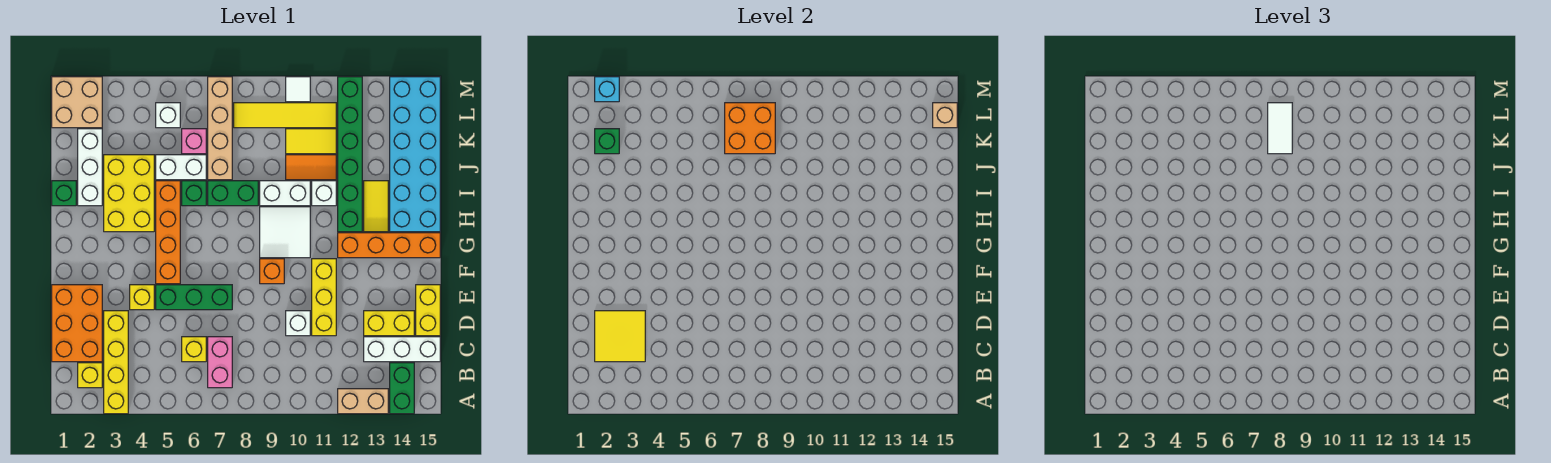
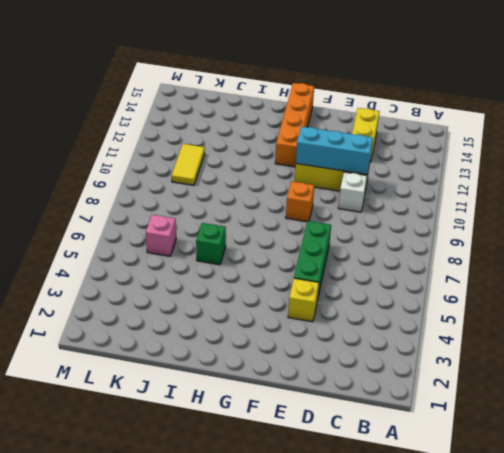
cyan 1x3 brick [296,127,373,174] -> none
none -> yellow 1x4 brick [104,311,128,414]
none -> tan 1x2 brick [338,389,388,414]
none -> green 1x2 brick [390,363,414,414]
none -> yellow 1x1 brick [78,363,102,388]

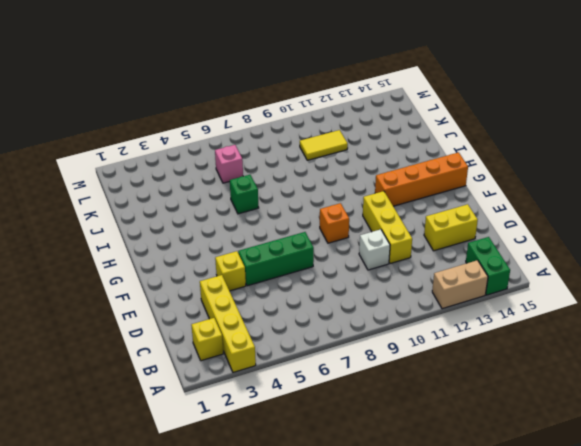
none -> pink 1x2 brick [208,337,232,388]
none -> orange 2x3 brick [52,285,102,362]
none -> yellow 1x1 brick [182,337,206,362]
none -> white 1x3 brick [364,337,440,362]

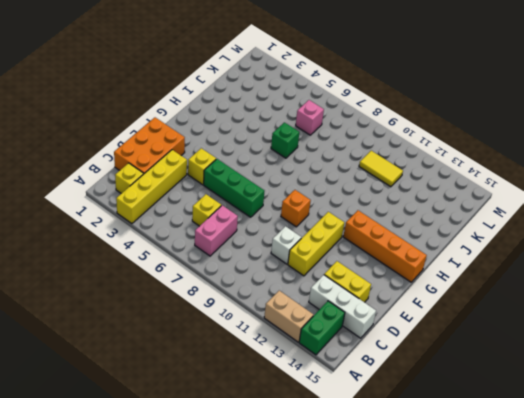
none -> yellow 1x2 brick [416,285,440,336]
none -> orange 1x4 brick [156,181,180,284]
none -> white 2x2 tile [260,207,310,258]
none -> yellow 2x3 brick [104,155,154,232]

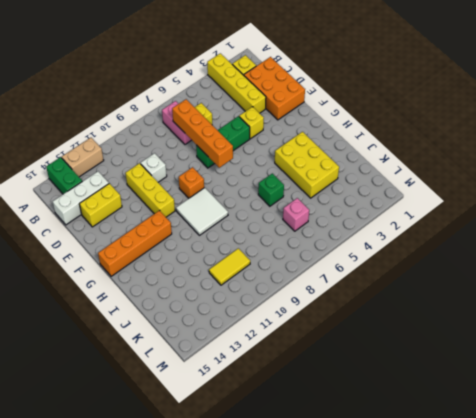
orange 1x4 brick [172,99,233,168] -> orange 1x4 brick moved to [156,181,180,284]
none -> yellow 1x2 brick [416,285,440,336]
none -> green 1x6 brick [338,77,362,232]
none -> yellow 1x2 tile [364,181,388,232]
none -> cyan 2x6 brick [390,77,440,232]

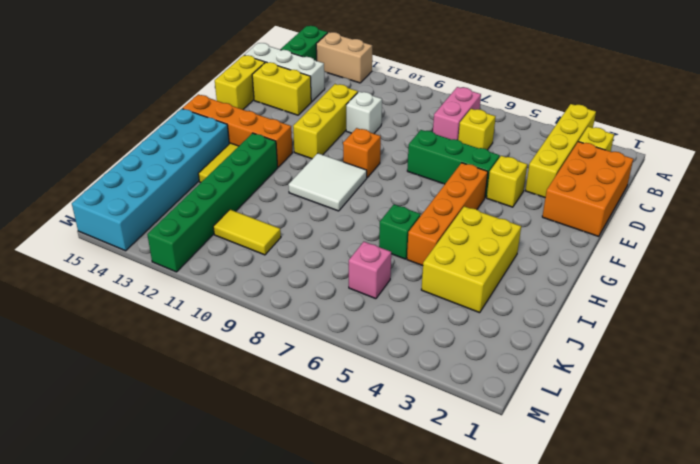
none -> green 1x1 brick [52,181,76,206]
none -> white 1x3 brick [78,129,102,206]
none -> green 1x2 brick [208,181,258,206]
none -> white 1x2 brick [260,181,310,206]

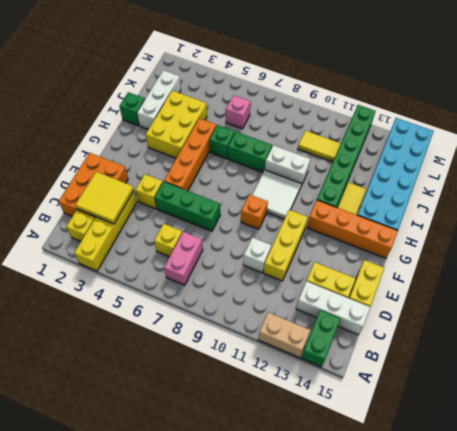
none -> white 1x1 brick [312,181,336,206]
none -> white 1x2 brick [156,155,206,180]
none -> tan 1x4 brick [208,77,232,180]
none -> orange 1x2 tile [286,155,336,180]

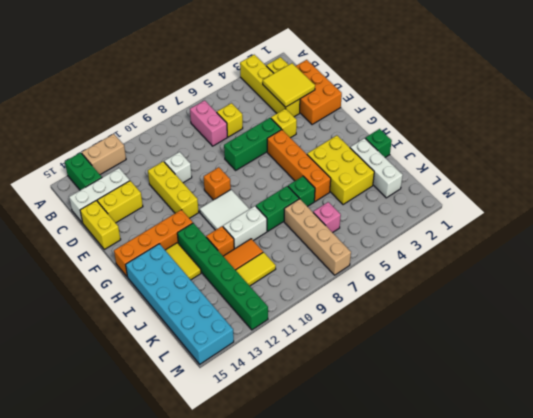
orange 1x1 brick [206,226,234,256] -> white 1x1 brick [312,181,336,206]
none -> white 1x2 brick [156,155,206,180]
none -> tan 2x2 brick [52,77,102,128]
none -> white 1x1 brick [156,103,180,128]
none -> yellow 1x4 tile [234,103,336,128]

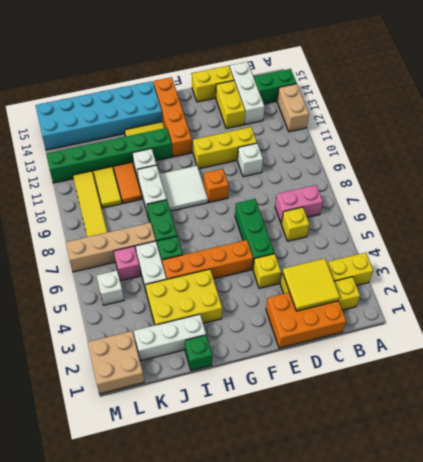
none -> white 1x1 tile [286,77,310,102]
none -> green 1x1 brick [595,129,619,154]
none -> orange 2x2 brick [725,103,775,154]
none -> tan 1x1 brick [933,103,957,128]

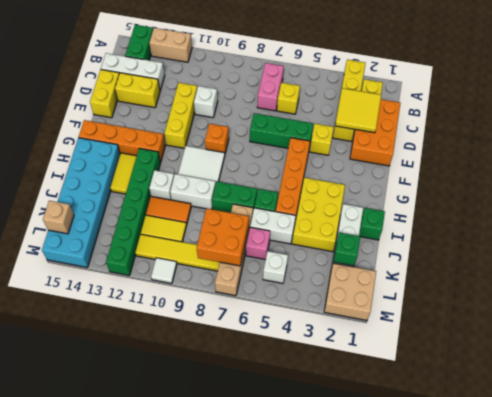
none -> cyan 1x1 brick [595,77,619,102]
none -> white 1x2 tile [1268,103,1292,154]

